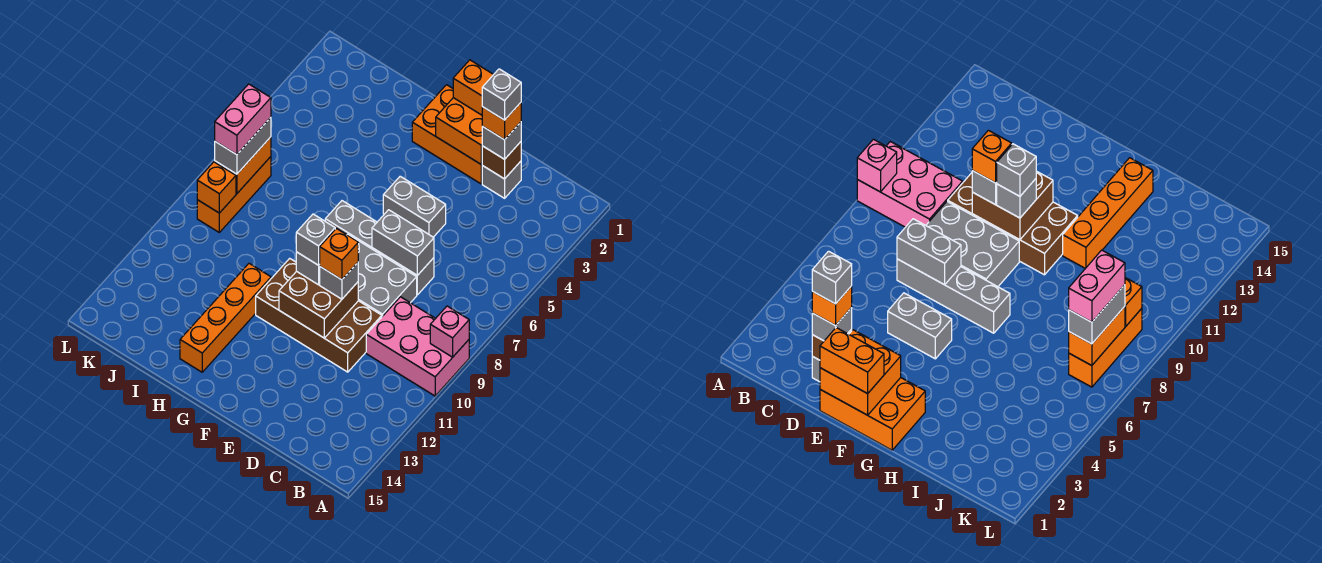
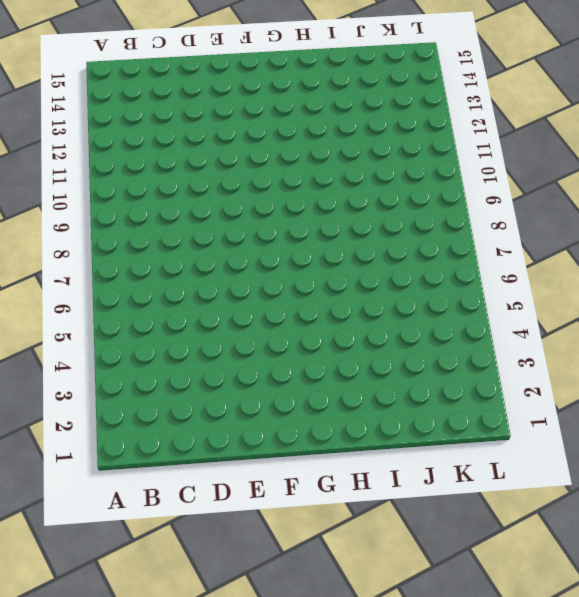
none -> pink 2x3 brick [366,297,469,396]
none -> grey 1x1 brick [482,161,521,198]
none -> grey 1x4 brick [325,201,434,295]

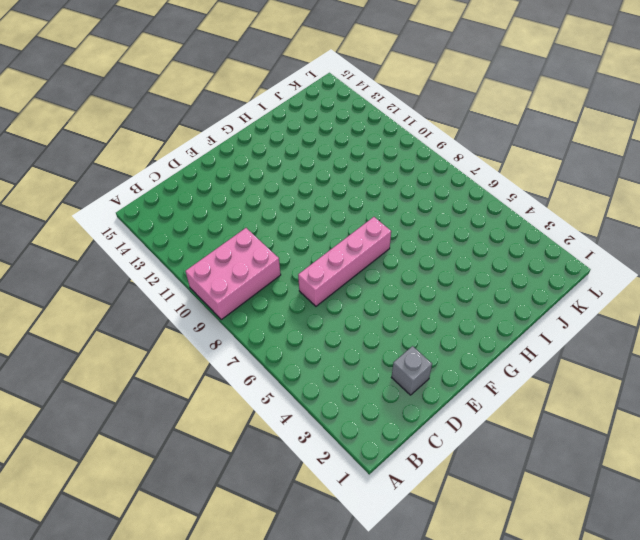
pink 1x4 brick [298,217,391,306] -> grey 1x4 brick [325,201,434,295]
none -> grey 2x3 brick [347,234,417,316]
none -> brown 2x4 brick [256,258,382,372]
none -> orange 2x3 brick [412,85,482,184]

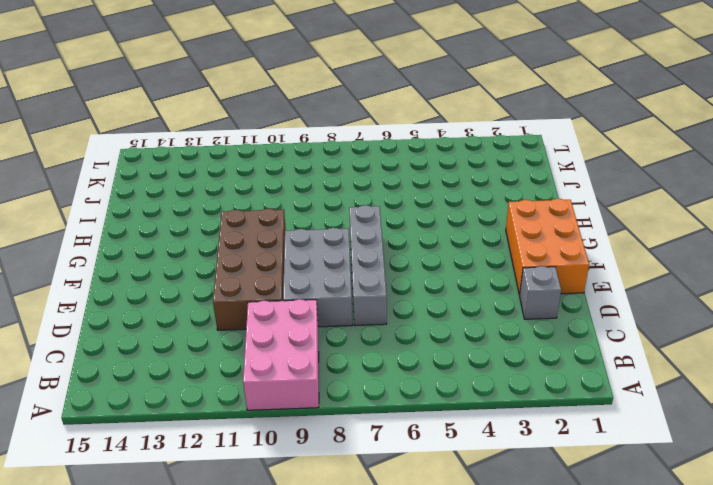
none -> grey 1x2 brick [383,176,446,237]
none -> orange 1x4 brick [180,263,271,372]
none -> orange 1x3 brick [197,157,271,232]

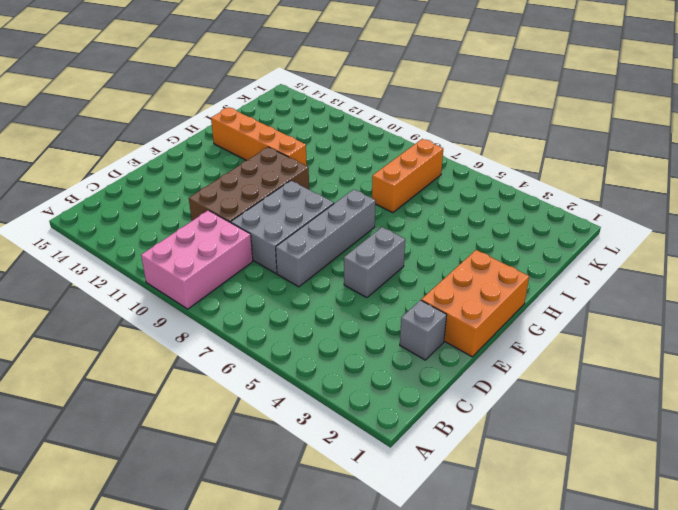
orange 1x3 brick [372,139,443,213] -> orange 1x3 brick turned to [197,157,271,232]
none -> pink 1x1 brick [430,306,469,357]
none -> brown 1x1 brick [482,142,521,179]
none -> grey 1x2 brick [372,210,434,275]

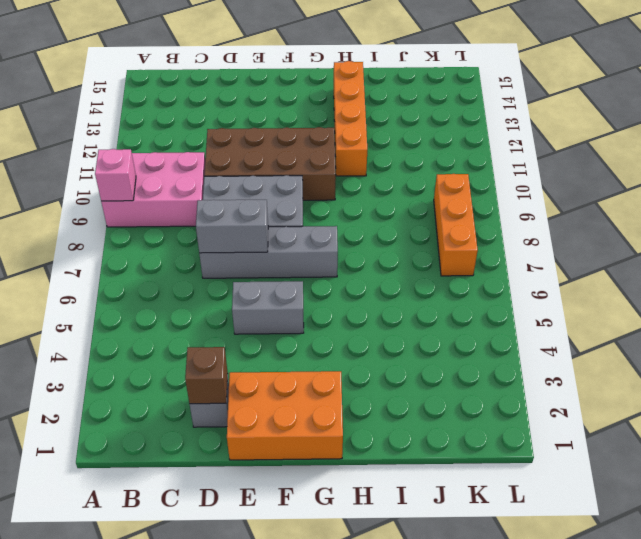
none -> orange 2x2 brick [436,98,483,164]
none -> brown 2x2 brick [279,271,358,338]
none -> orange 1x2 brick [215,137,271,194]

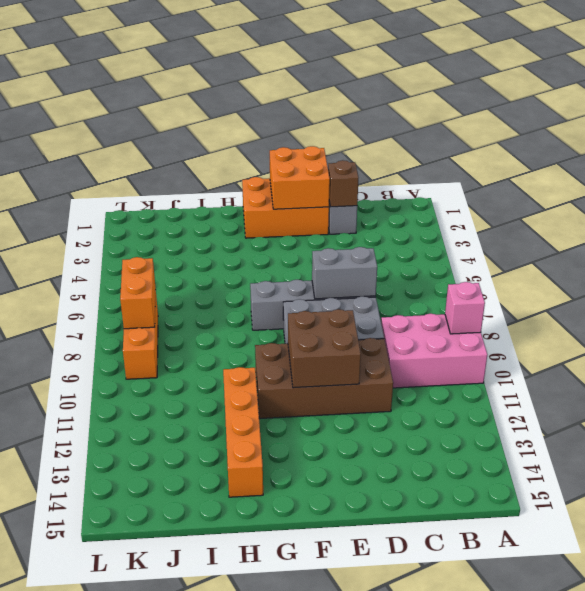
none -> grey 1x2 brick [383,176,446,237]
none -> orange 1x1 brick [197,162,236,213]
none -> grey 1x1 brick [482,122,521,159]

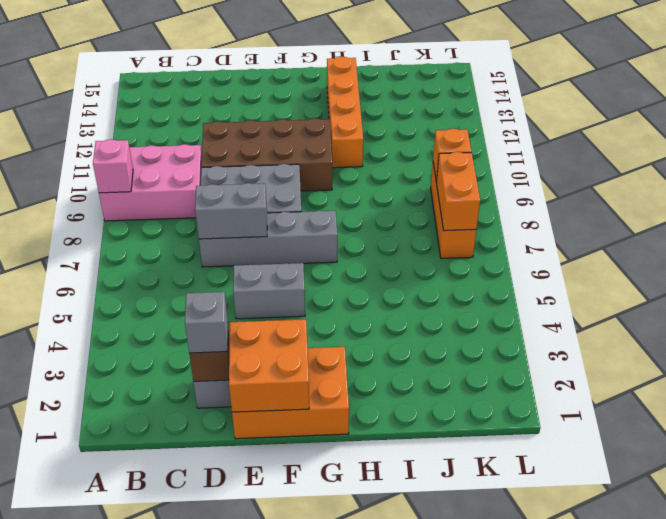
none -> brown 2x2 brick [279,271,358,338]
none -> orange 1x2 brick [453,60,494,115]
none -> grey 1x1 brick [320,263,358,299]

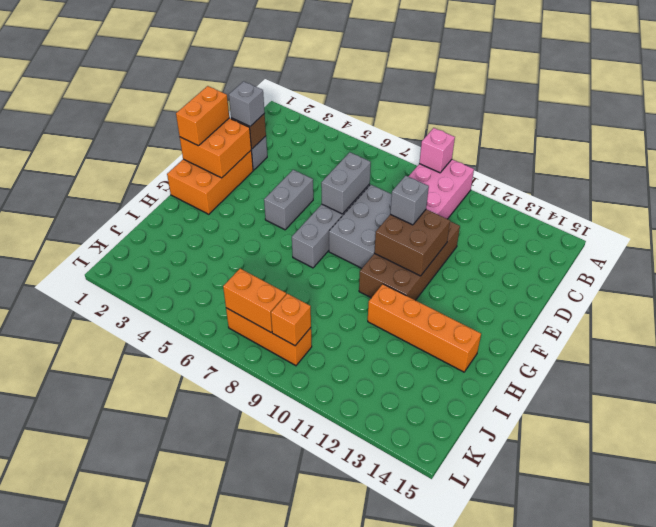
none -> grey 1x1 brick [296,252,320,285]
none -> grey 1x2 brick [215,117,271,174]
none -> orange 1x1 brick [482,103,521,140]

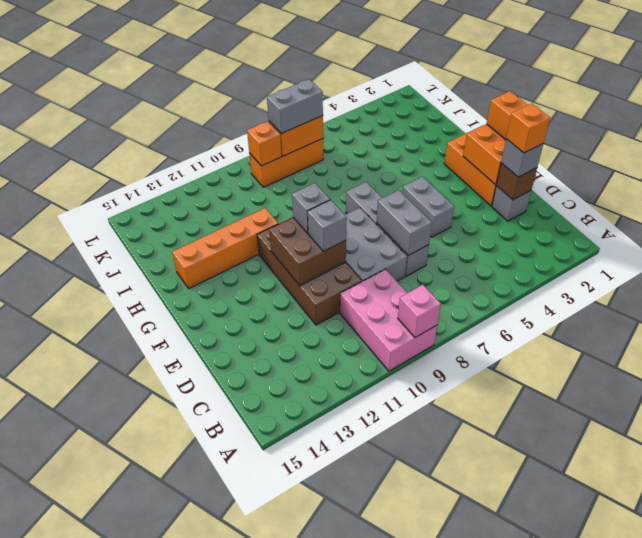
none -> orange 1x1 brick [319,228,358,280]
none -> grey 1x1 brick [296,214,335,265]
none -> pink 1x2 brick [215,84,271,155]

